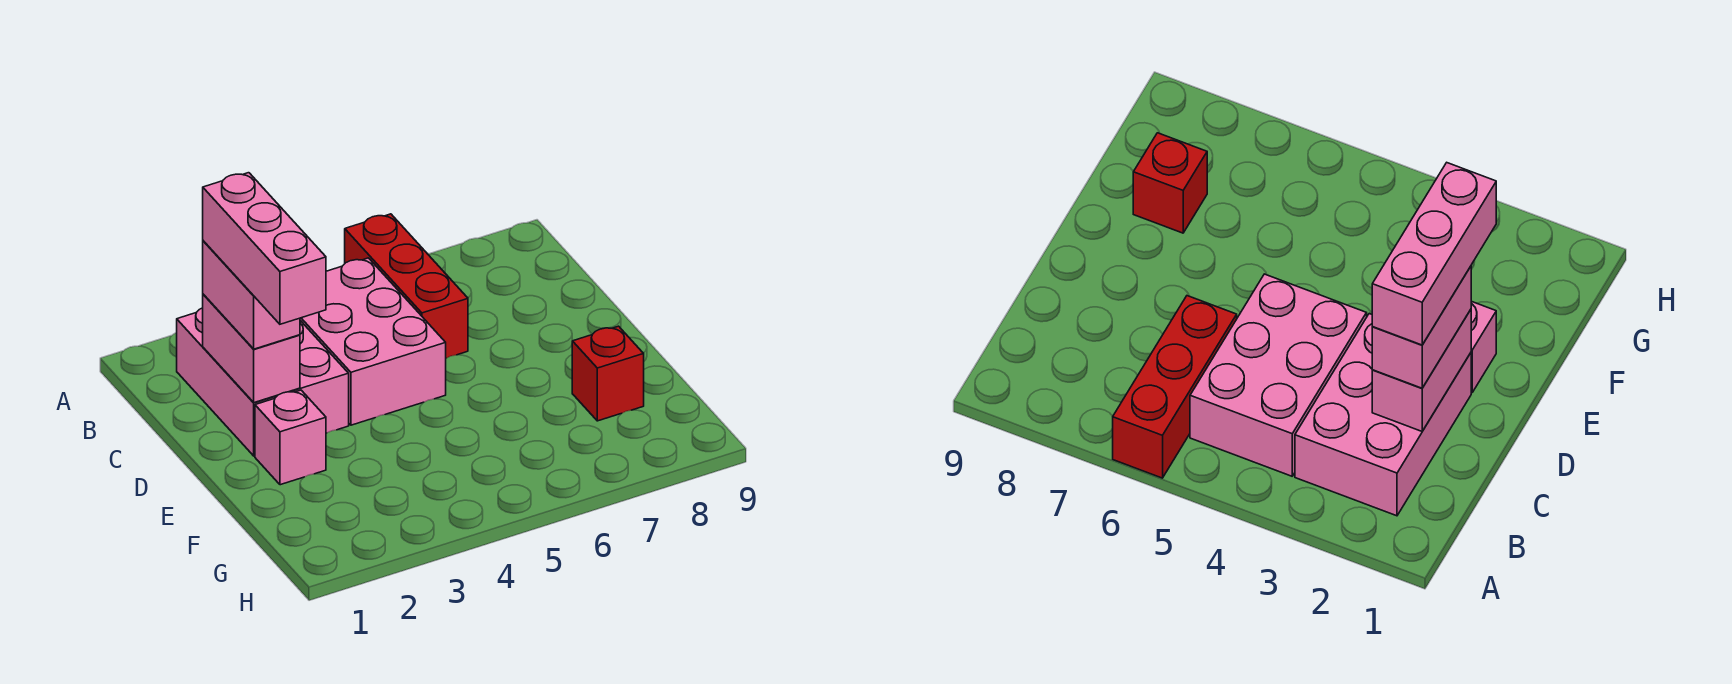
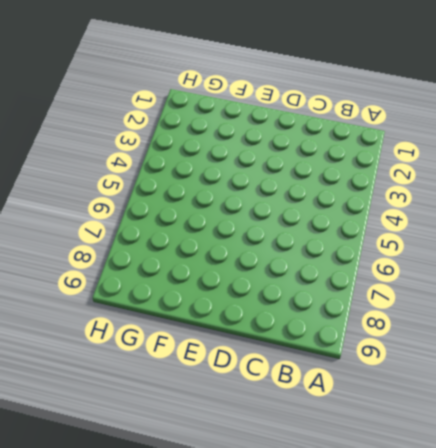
none -> red 1x3 brick [345,214,468,358]
none -> pink 2x3 brick [177,308,349,456]

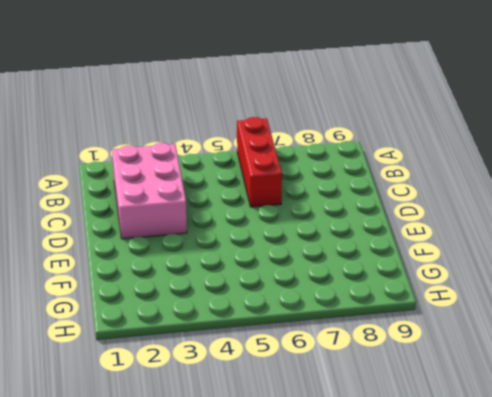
none -> pink 2x3 brick [300,258,446,425]
none -> pink 1x1 brick [255,390,326,485]

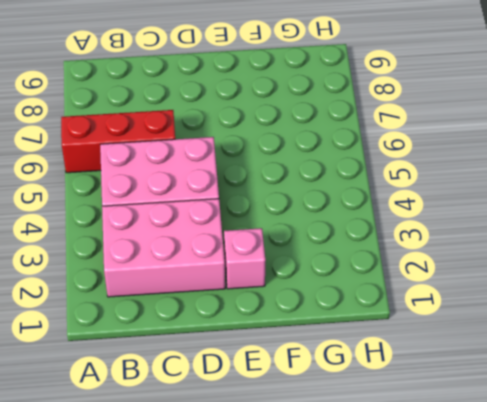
none -> red 1x1 brick [572,326,644,421]
none -> pink 1x2 brick [203,294,300,403]

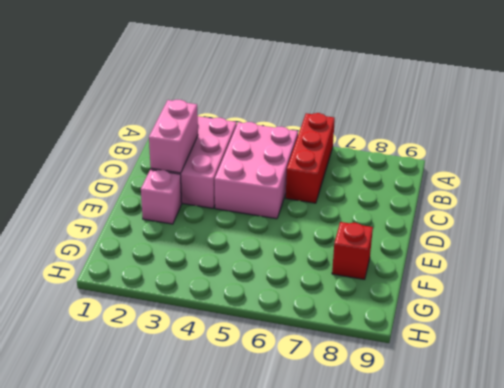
none -> pink 1x2 brick [203,241,300,349]
none -> pink 1x3 brick [203,173,326,324]

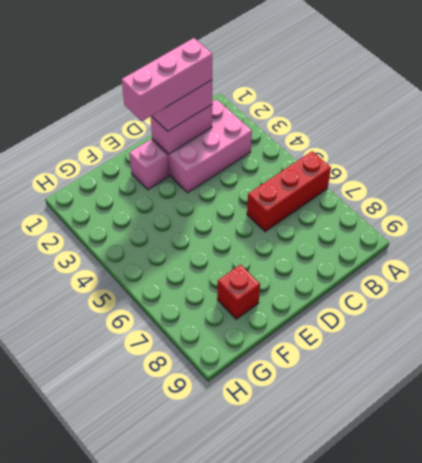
none -> pink 2x3 brick [300,258,446,425]

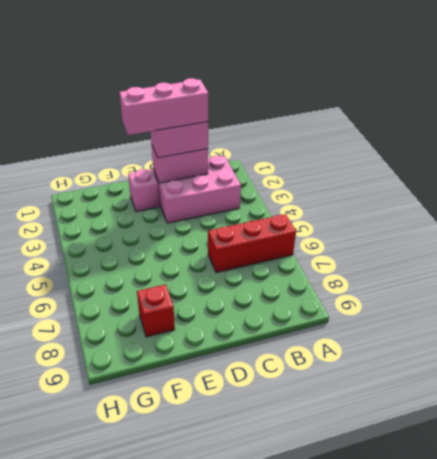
none -> pink 2x3 brick [300,258,446,425]

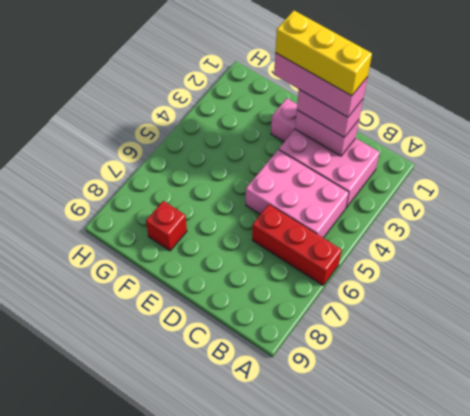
yellow 1x3 brick [275,11,372,96] -> none

